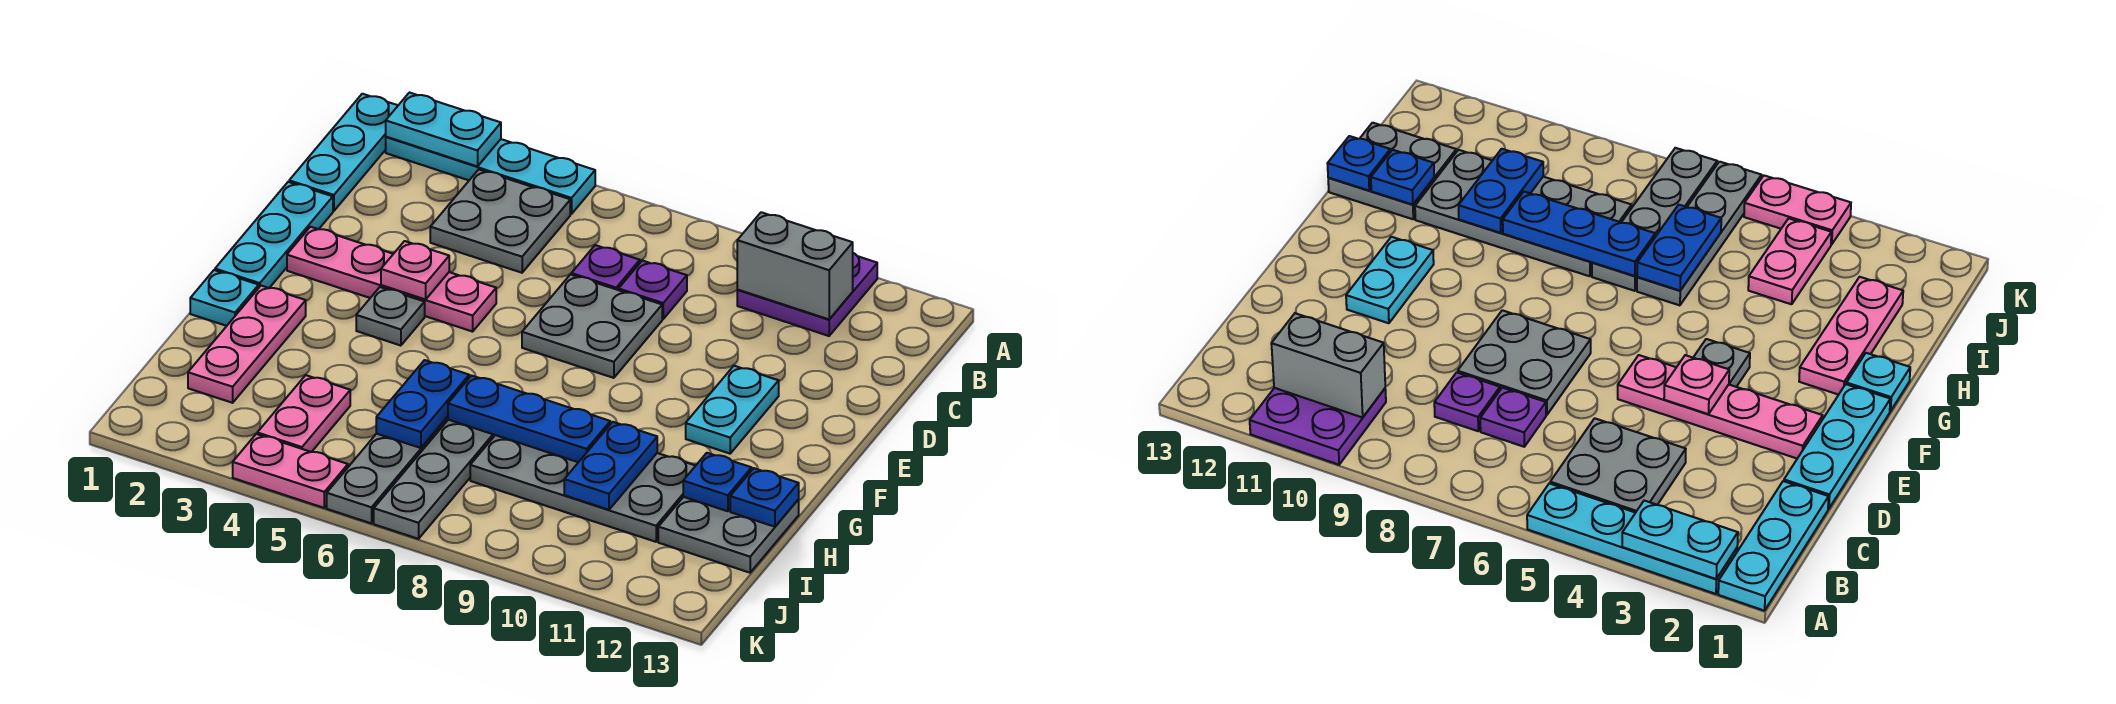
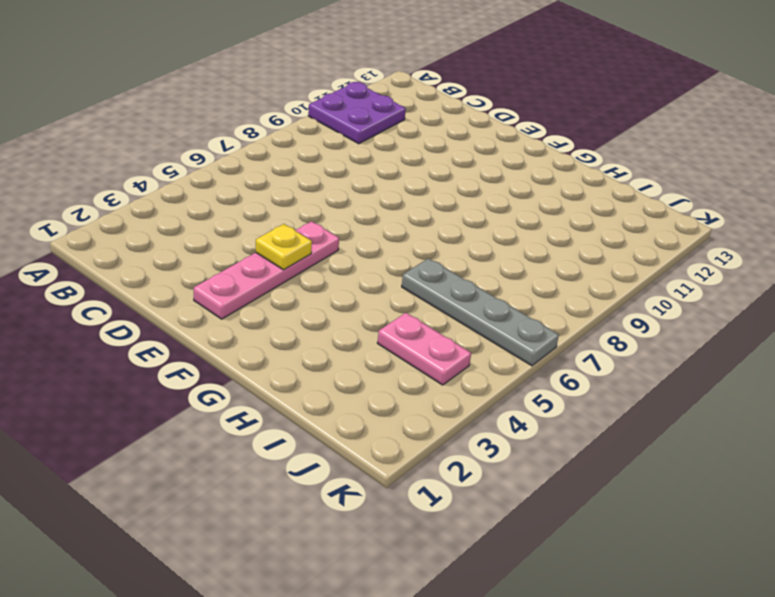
yellow 1x1 plate [255,224,312,270] -> pink 1x1 plate [381,241,449,299]
none -> cyan 1x3 plate [289,94,398,211]
none -> cyan 1x4 plate [386,137,595,214]
none -> grey 2x2 plate [430,170,570,273]

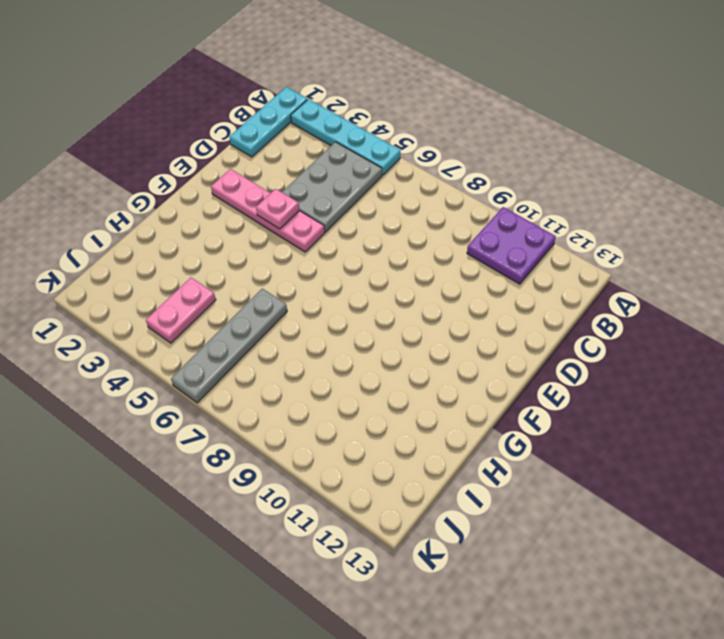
grey 2x3 plate [282,142,382,232] -> grey 2x2 plate [430,170,570,273]
none -> purple 1x1 plate [572,245,640,290]
none -> purple 1x1 plate [619,261,687,319]
none -> cyan 1x3 plate [215,182,333,288]

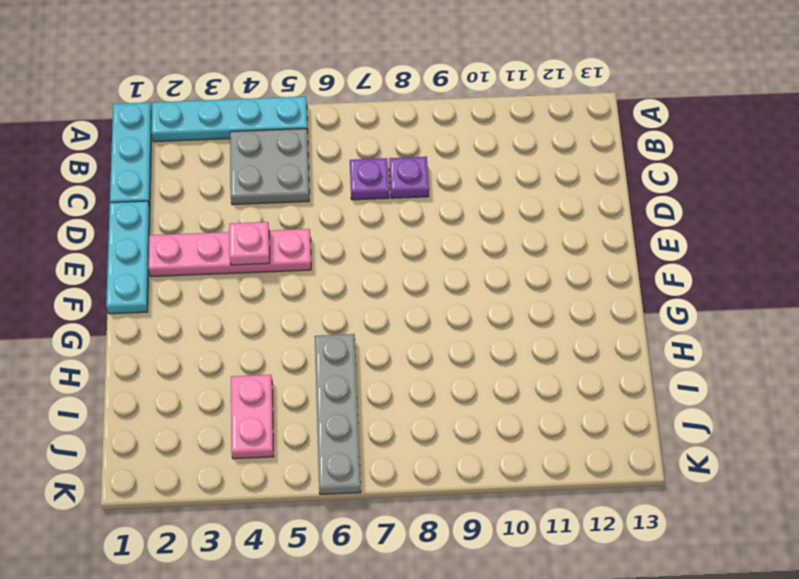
none -> purple 2x2 plate [737,253,877,336]
none -> grey 2x2 plate [522,275,662,378]
none -> cyan 1x2 plate [686,366,779,454]

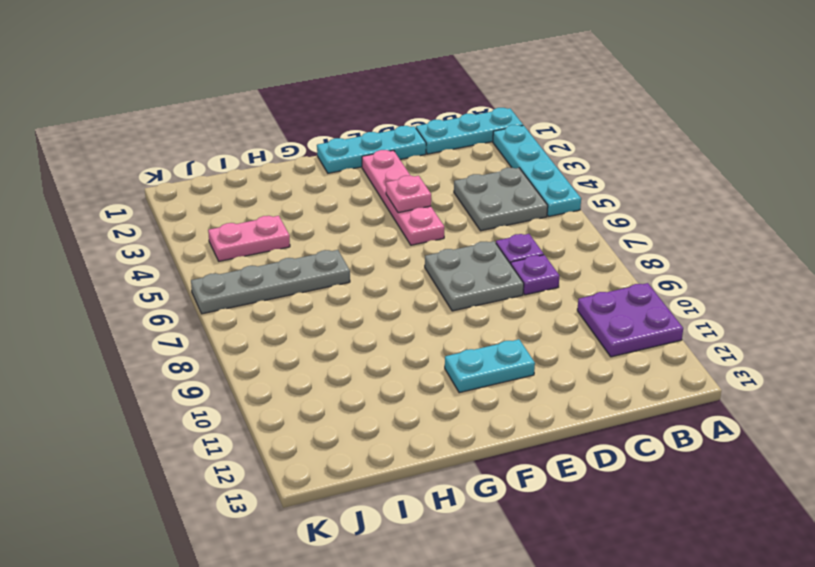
none -> grey 1x1 plate [356,287,425,346]
none -> cyan 1x1 plate [190,270,259,326]
none -> pink 1x3 plate [188,286,306,403]

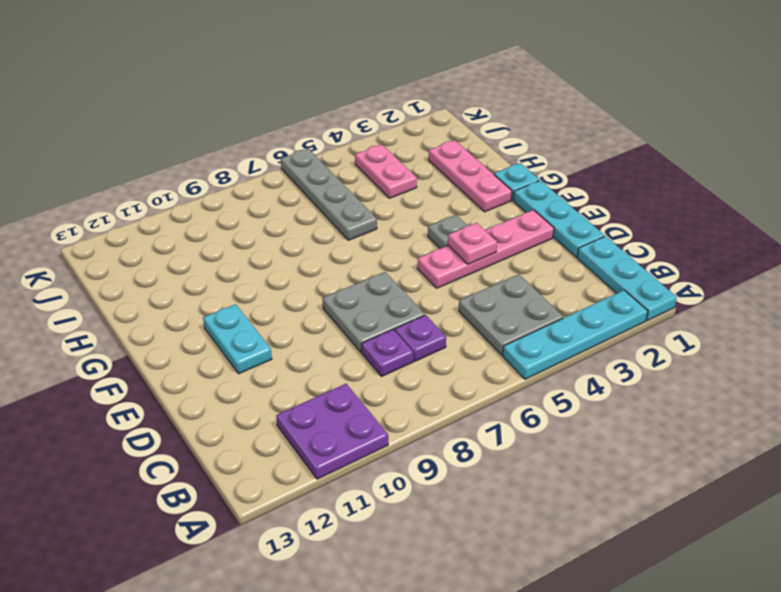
none -> grey 1x4 plate [374,420,495,539]
none -> grey 2x4 plate [470,435,695,542]
none -> grey 2x2 plate [658,497,799,573]

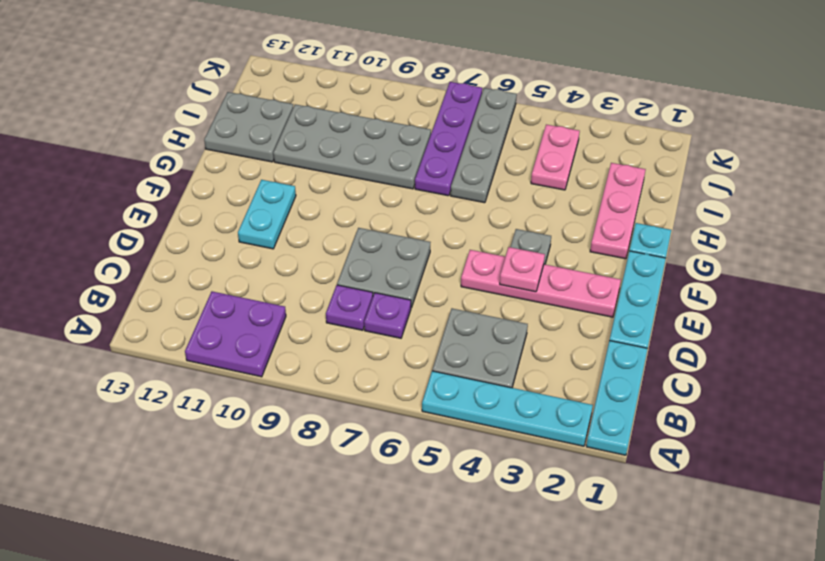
purple 1x4 plate [415,82,482,196] -> grey 1x4 plate [374,420,495,539]
none -> pink 1x2 plate [233,434,348,508]
none -> cyan 1x2 plate [386,93,501,167]
none -> grey 1x2 brick [737,212,853,319]

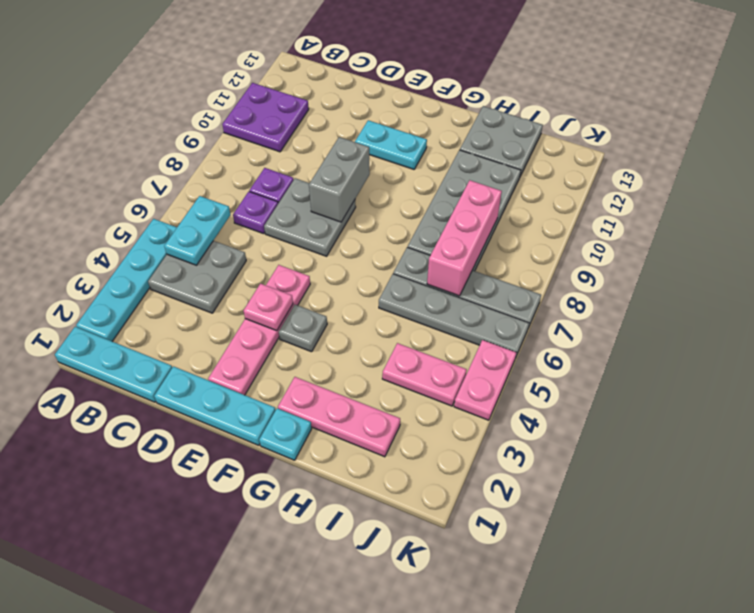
cyan 1x2 plate [164,196,230,265] -> cyan 1x2 plate moved to [386,93,501,167]
grey 1x2 brick [309,137,370,222] -> grey 1x2 brick moved to [737,212,853,319]
pink 1x3 brick [427,180,502,296] -> none
none -> blue 1x2 plate [376,360,469,448]
none -> blue 1x3 plate [448,376,610,462]
none -> blue 1x2 plate [564,422,657,510]

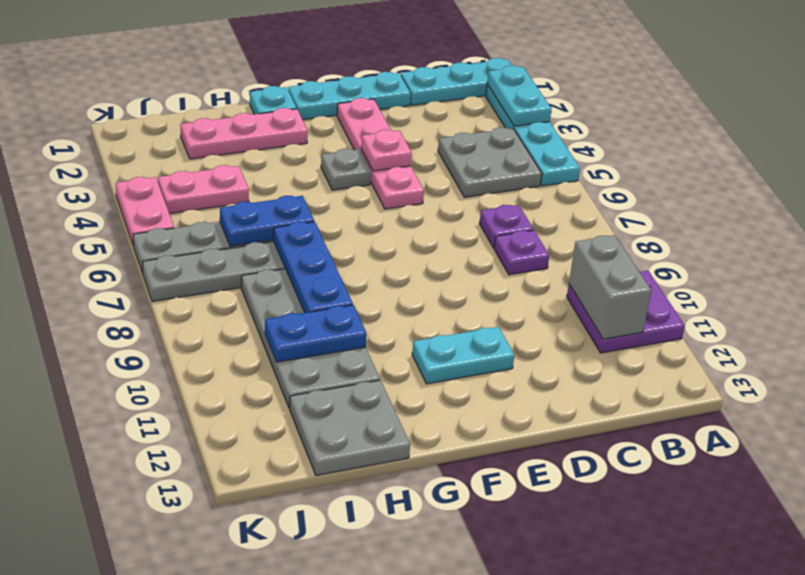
none -> grey 2x2 plate [522,275,662,378]
none -> blue 1x1 plate [683,453,752,511]
none -> blue 1x1 plate [730,468,799,527]

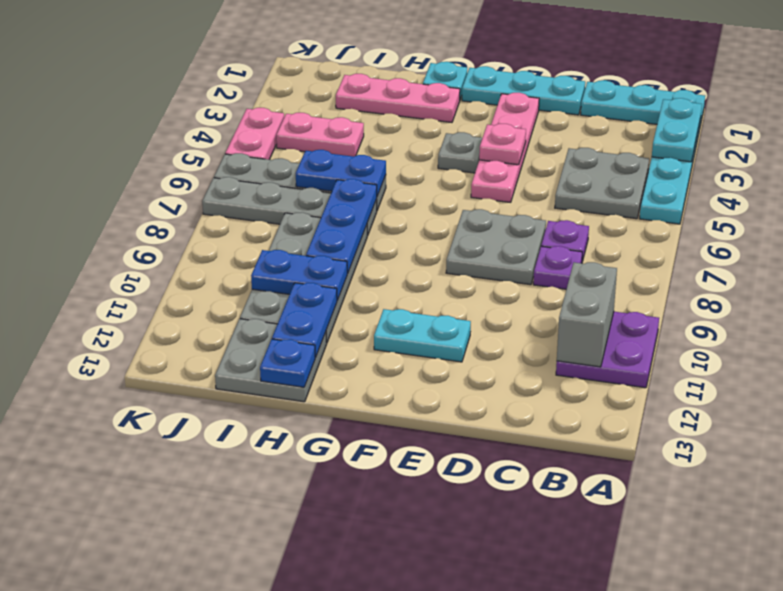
blue 1x2 plate [272,283,337,358] -> blue 1x1 plate [683,453,752,511]

